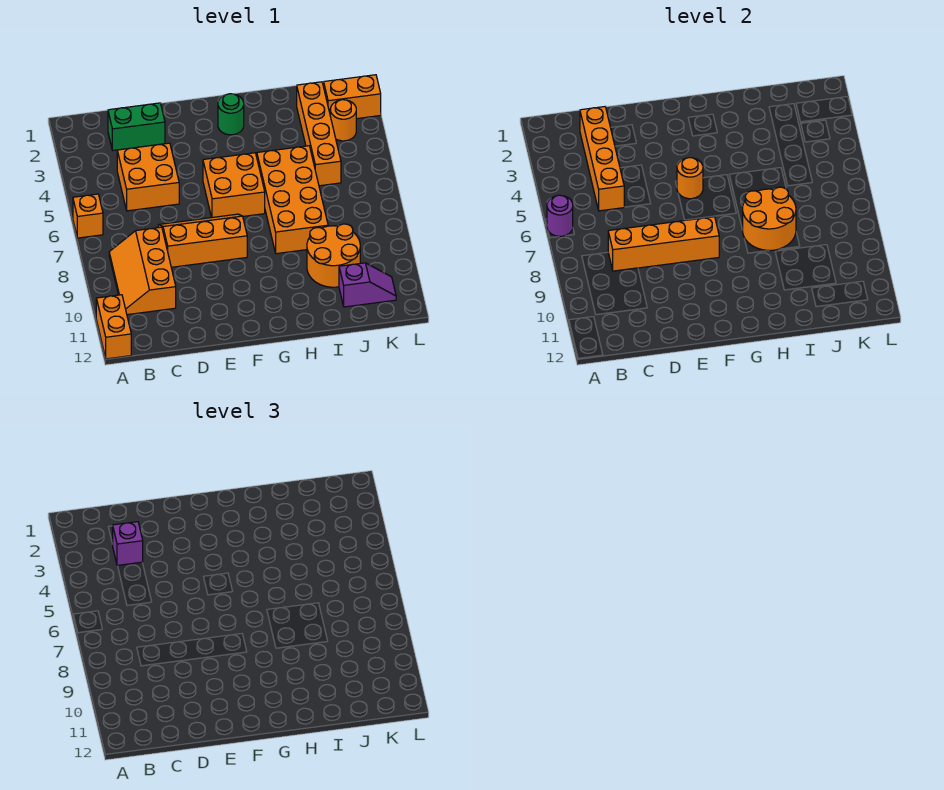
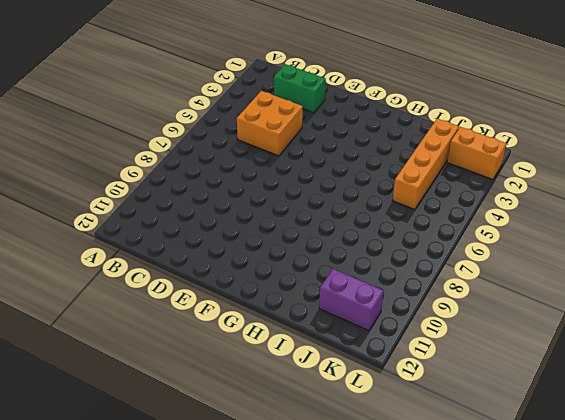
purple 1x2 brick [319,269,384,331] -> purple 1x2 slope [339,263,396,307]
none -> orange 1x1 brick [73,194,103,238]
none -> orange 1x2 brick [96,295,131,359]
none -> orange 2x3 slope [109,227,176,315]

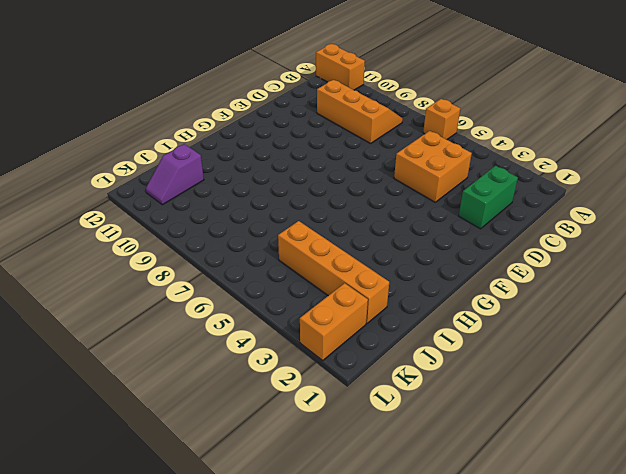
none -> orange 2x3 slope [158,214,247,267]
none -> orange 2x2 brick [203,153,265,218]
none -> green 1x1 round brick [218,94,244,135]

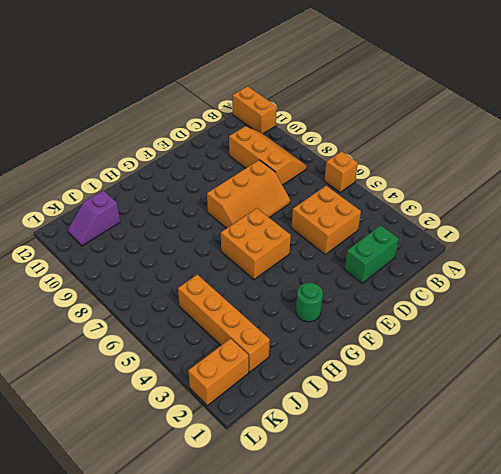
none -> orange 2x4 brick [257,146,328,254]
none -> orange 2x2 round brick [307,224,360,287]
none -> orange 1x1 round brick [330,100,356,141]

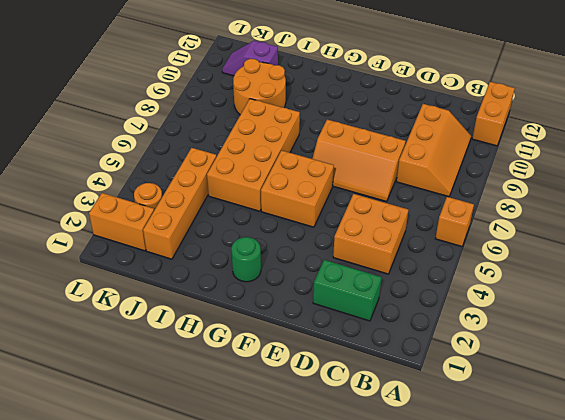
none -> purple 1x1 round brick [547,195,573,237]
none -> orange 1x4 brick [580,106,624,211]
none -> orange 1x4 brick [608,217,719,271]

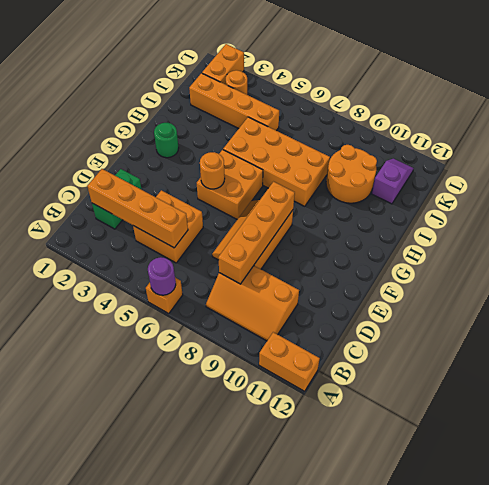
none -> orange 2x2 round brick [743,187,796,251]
none -> purple 1x1 brick [113,522,143,566]

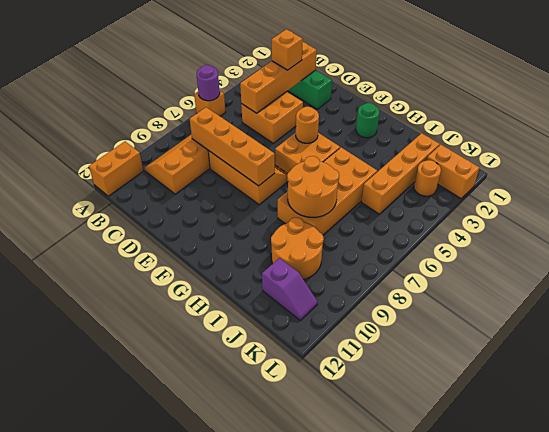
orange 1x1 brick [272,29,303,70] -> purple 1x1 brick [113,522,143,566]

